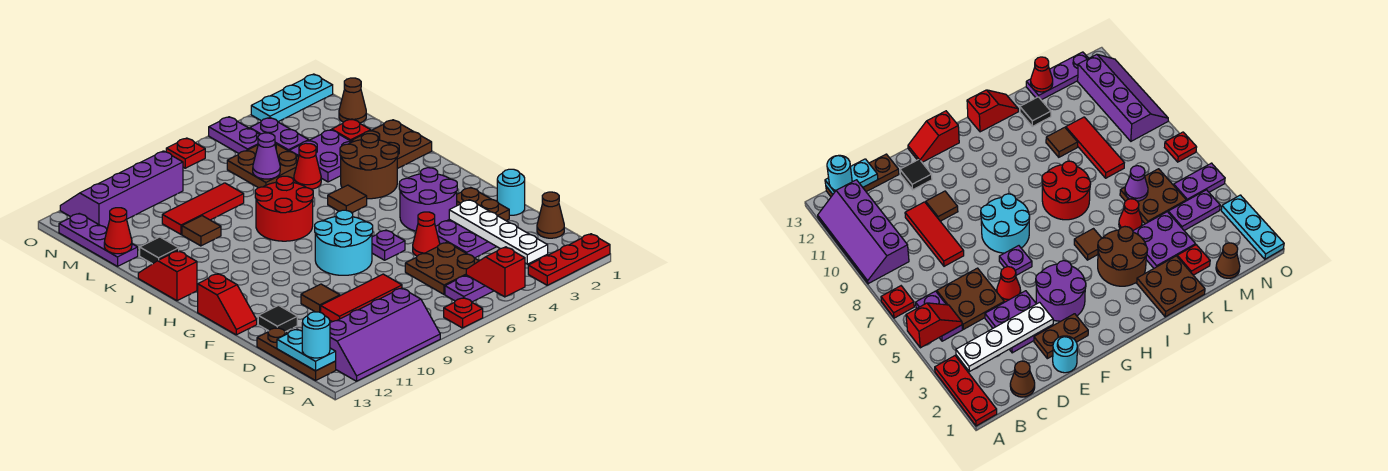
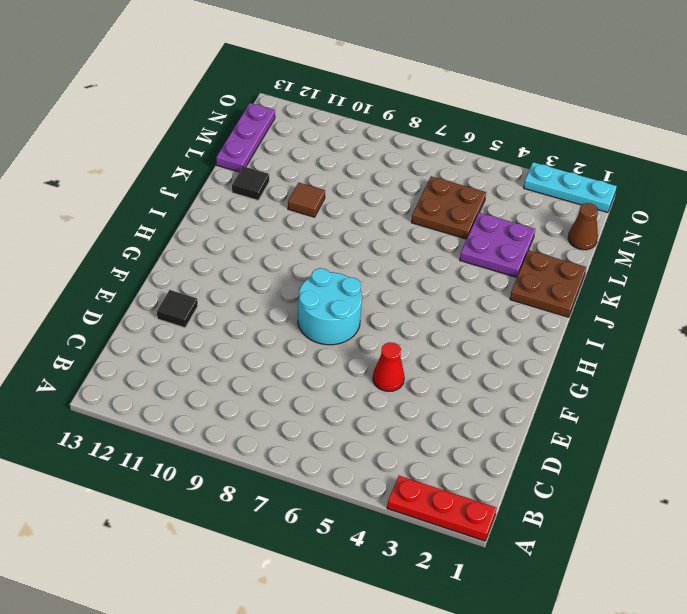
none -> red 1x1 plate [444,298,483,328]
none -> purple 2x4 slope [330,288,440,381]
none -> purple 1x2 plate [445,275,493,302]
none -> brown 1x3 plate [257,328,336,380]

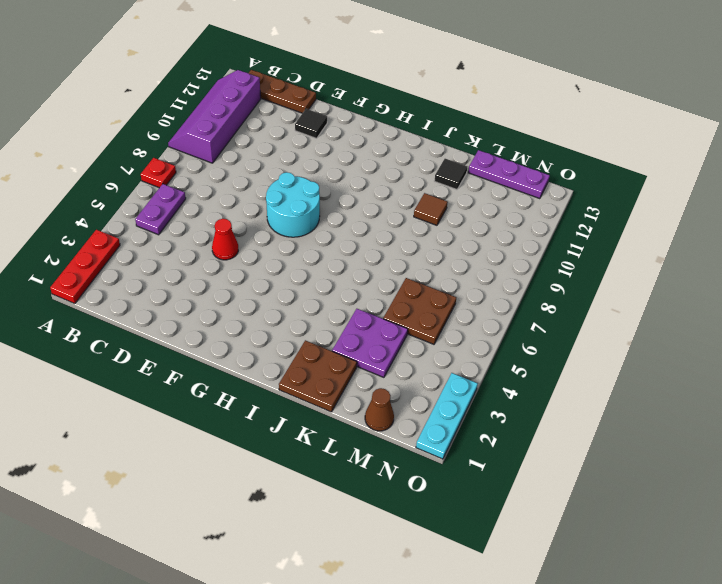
none -> brown 1x1 cone [537,192,564,238]
none -> brown 2x2 plate [405,242,479,294]
none -> purple 2x2 plate [436,219,497,258]
none -> red 1x3 tile [321,274,402,322]

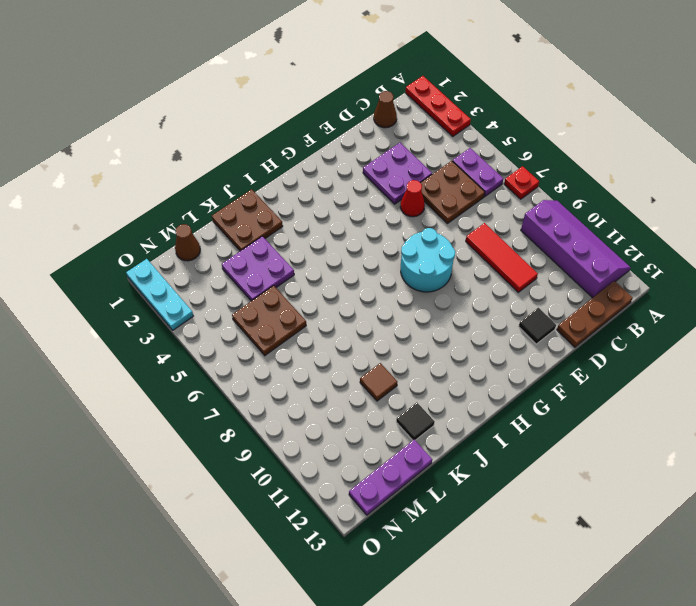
none -> cyan 1x1 round brick [497,169,525,215]
none -> brown 1x2 plate [457,187,509,221]
none -> brown 1x1 tile [301,284,340,312]
none -> purple 2x2 round brick [399,168,457,231]

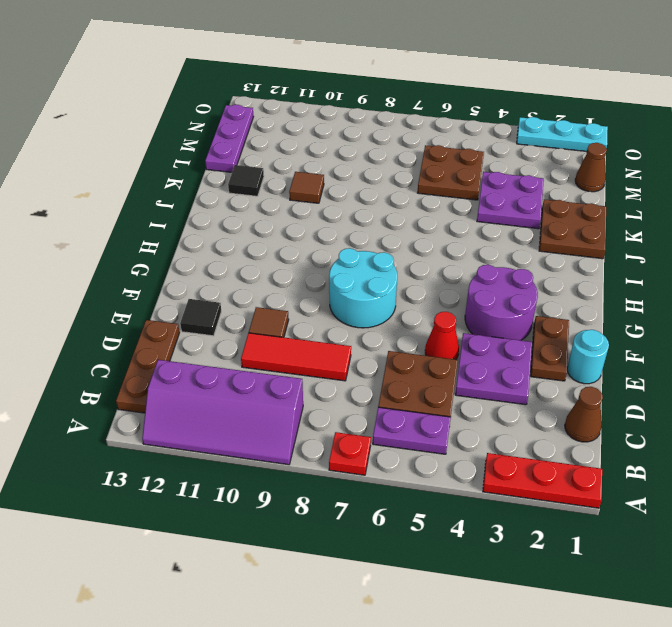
none -> purple 1x1 plate [372,230,405,260]
none -> red 1x2 slope [198,274,257,335]
none -> brown 2x2 round brick [340,134,398,199]
none -> brown 1x1 tile [328,185,367,213]

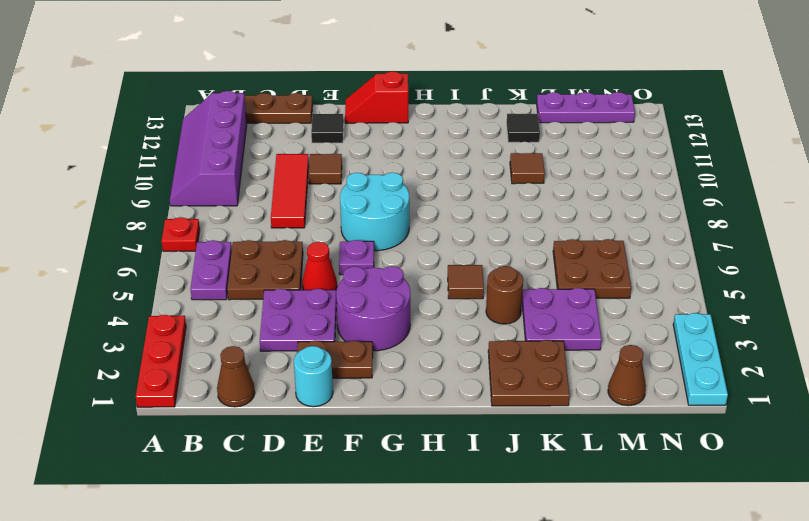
brown 1x1 round brick [486,266,523,324] -> brown 2x2 round brick [340,134,398,199]
none -> red 2x2 round brick [255,176,313,241]
none -> red 1x2 slope [138,251,197,301]
none -> red 1x1 cone [294,143,321,189]
none -> red 1x1 plate [332,119,371,141]

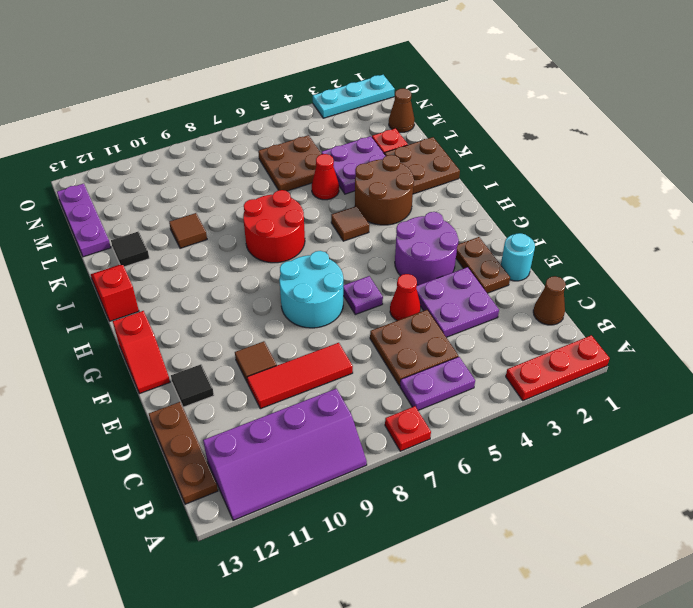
none -> red 1x3 tile [162,183,244,234]
none -> purple 1x2 plate [250,118,309,151]
none -> purple 1x2 plate [209,117,260,153]
none -> purple 2x4 slope [60,151,183,229]

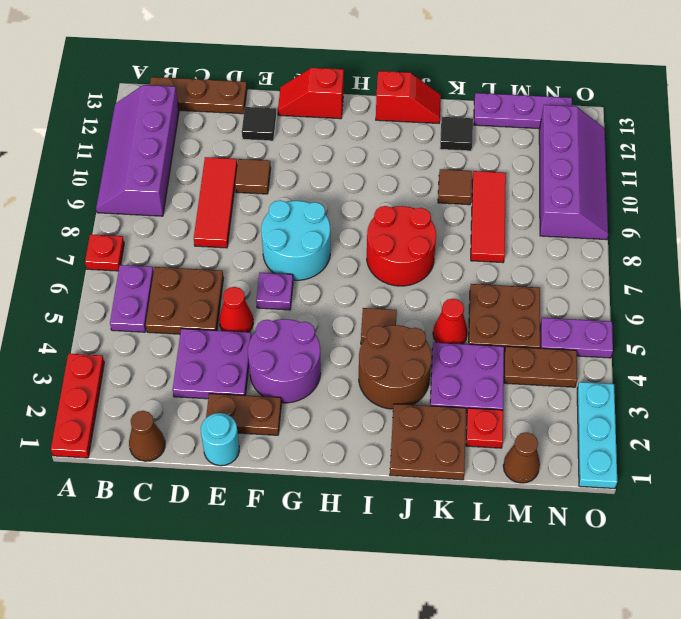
brown 1x2 plate [504,346,577,387] -> purple 1x2 plate [250,118,309,151]
none -> red 1x1 plate [166,138,205,168]
none -> red 1x2 slope [466,247,525,297]
none -> white 1x4 plate [449,200,548,264]
none -> cyan 1x2 plate [277,329,336,371]

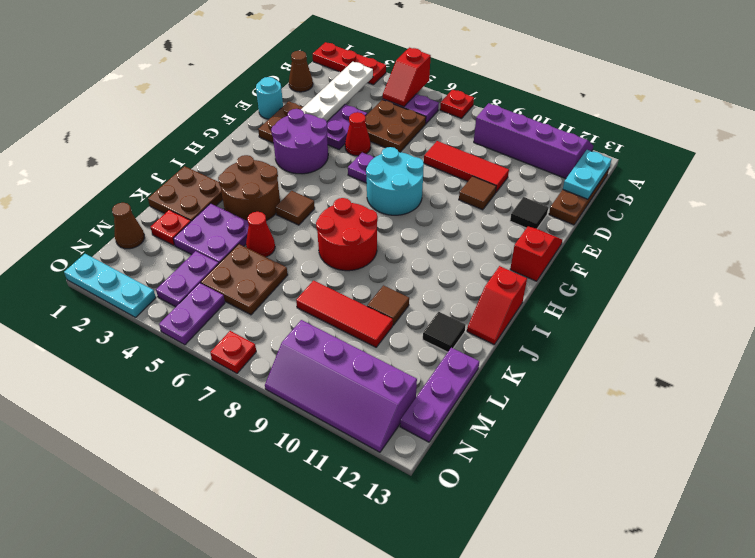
none -> purple 1x1 cone [253,133,280,179]
none -> red 1x1 cone [104,208,132,254]
none -> cyan 1x1 round brick [302,312,330,358]

